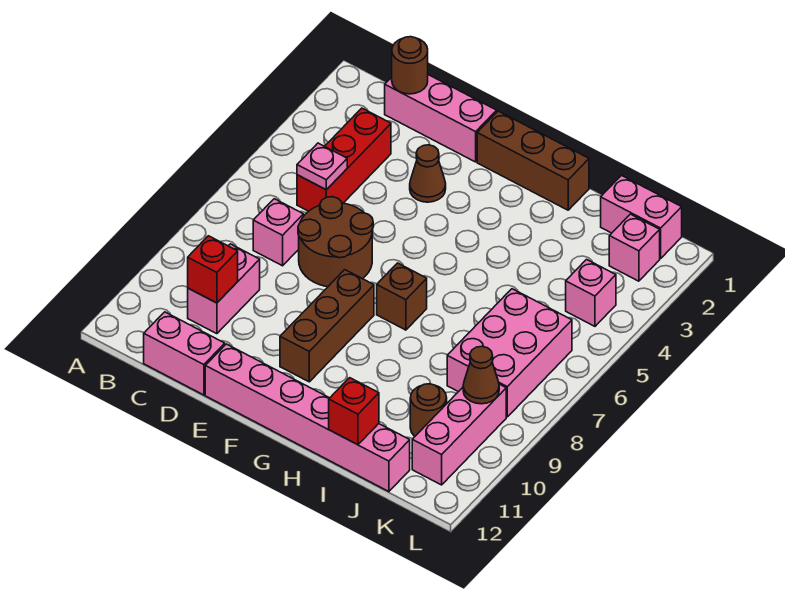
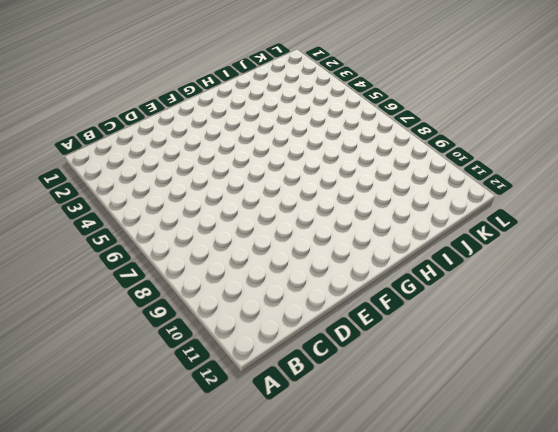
none -> pink 1x3 brick [385,75,497,162]
none -> red 1x3 brick [297,108,391,211]
none -> pink 1x1 brick [253,199,303,266]

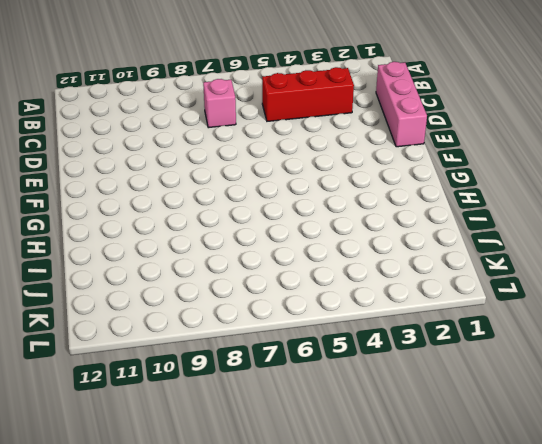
none -> pink 1x2 brick [188,244,260,334]
none -> pink 1x2 brick [144,312,225,395]
none -> brown 2x2 round brick [298,197,373,287]

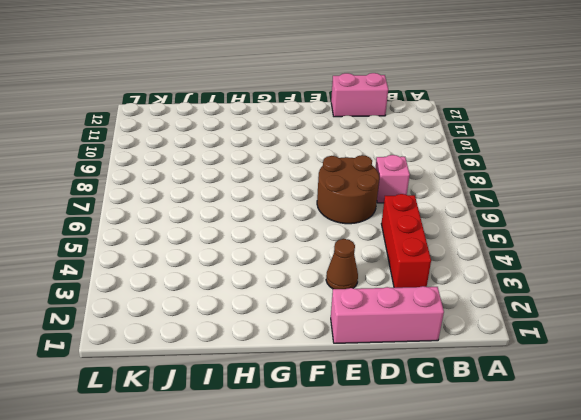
none -> pink 1x2 brick [188,244,260,334]
none -> pink 1x6 brick [205,344,410,492]
none -> brown 1x3 brick [477,111,589,210]

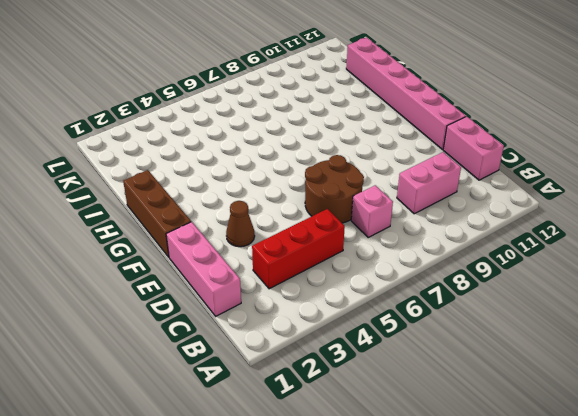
none -> brown 1x3 brick [280,270,374,382]
none -> brown 1x1 brick [377,263,427,330]
none -> pink 1x2 brick [601,176,682,258]

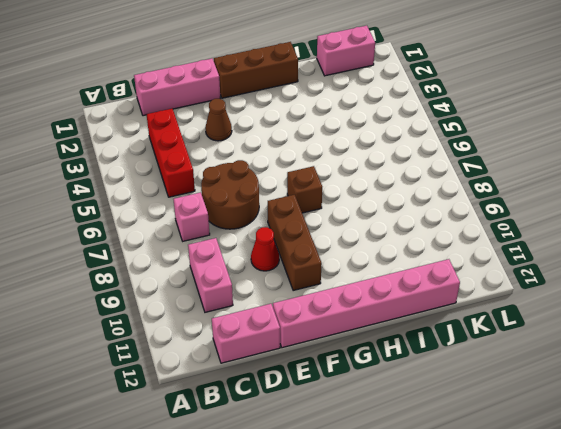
red 1x1 cone [251,227,279,271] -> none
none -> pink 2x3 brick [447,289,572,417]
none -> brown 1x1 round brick [410,384,447,436]
none -> pink 1x1 brick [609,214,660,281]

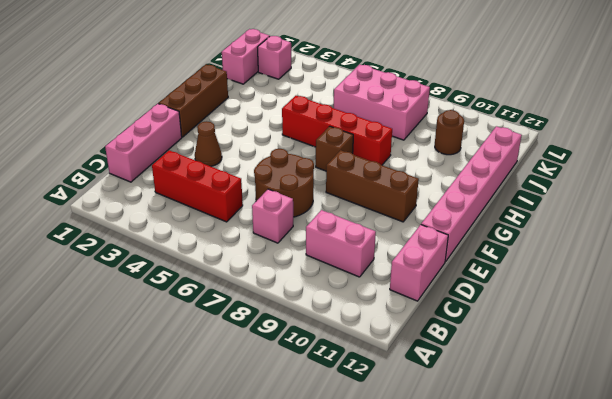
red 1x4 brick [282,96,392,165] -> none
none -> pink 1x1 brick [566,259,616,326]
none -> pink 1x3 brick [412,384,506,485]
none -> brown 1x1 round brick [392,37,428,94]

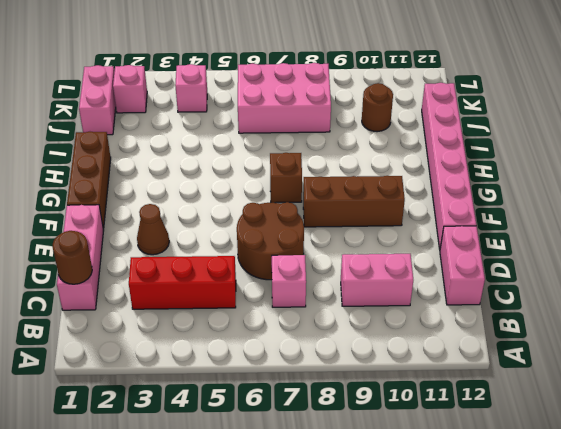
none -> pink 1x3 brick [412,384,506,485]
none -> pink 1x1 plate [297,143,347,190]
none -> red 1x1 brick [188,236,238,303]

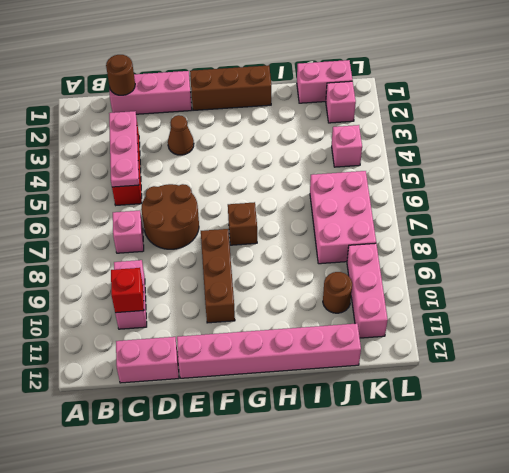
pink 1x3 plate [109,111,139,187] -> pink 1x1 plate [297,143,347,190]
none -> red 1x1 brick [329,378,379,445]
none -> brown 1x1 cone [463,346,499,404]

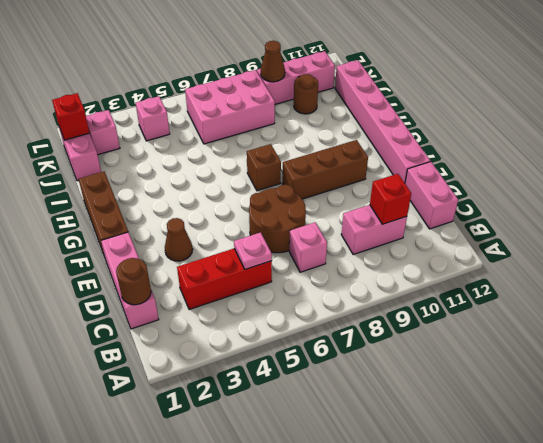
red 1x1 brick [52,93,89,140] -> red 1x1 brick moved to [329,378,379,445]

